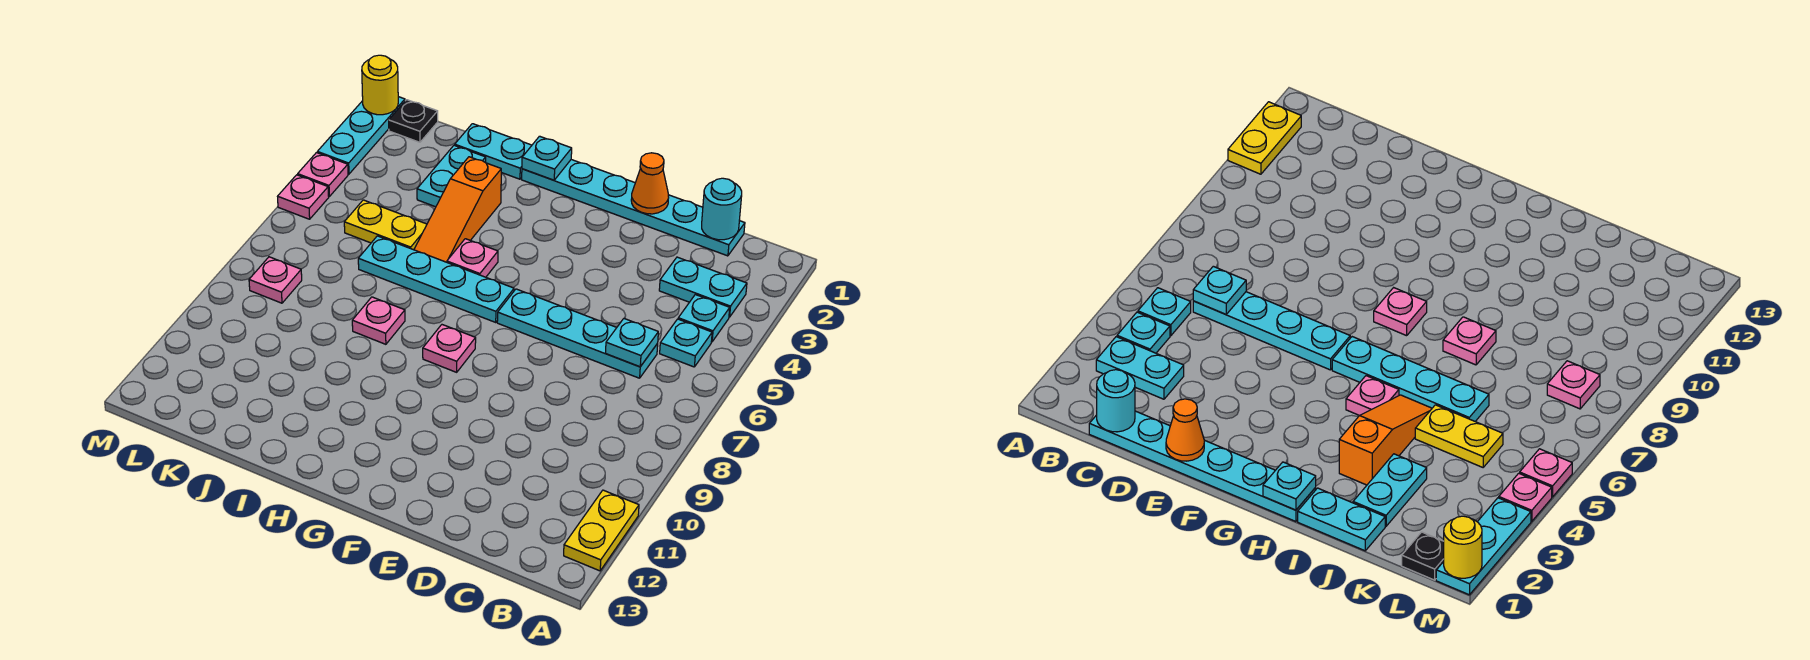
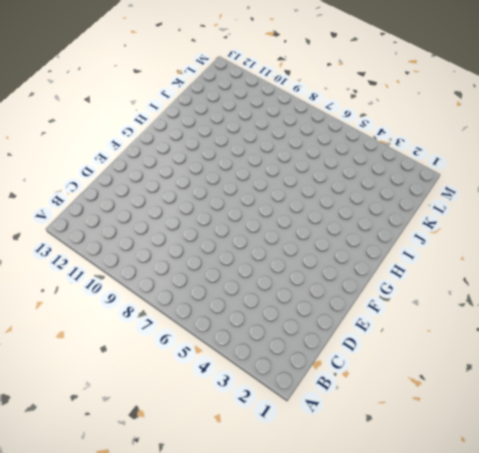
none -> yellow 1x2 plate [564,490,639,571]
none -> cyan 1x2 plate [659,257,747,317]
none -> cyan 1x1 plate [678,295,730,342]

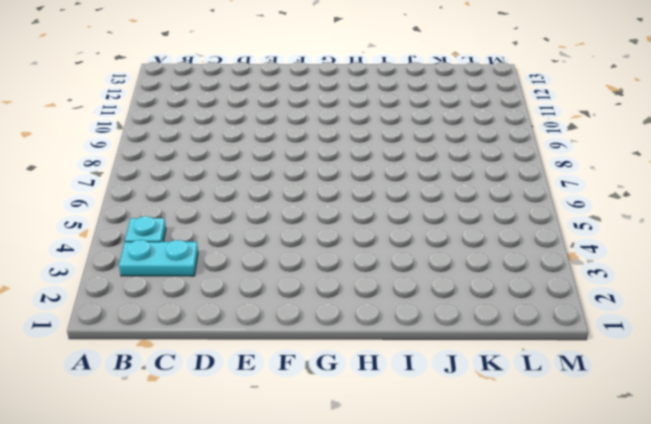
none -> yellow 1x2 plate [564,490,639,571]
none -> cyan 1x1 plate [660,319,712,367]
none -> cyan 1x6 plate [522,160,745,256]

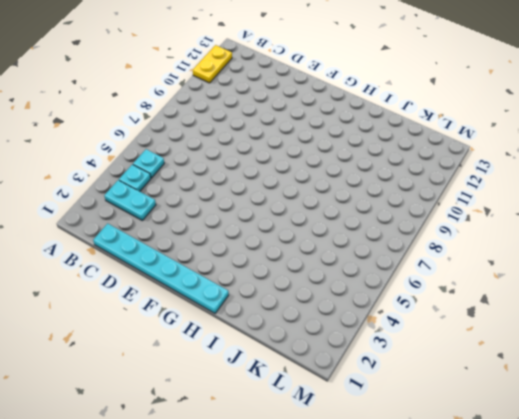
none -> cyan 1x4 plate [497,289,658,378]
none -> cyan 1x4 plate [358,236,514,322]
none -> pink 1x1 plate [423,325,476,372]

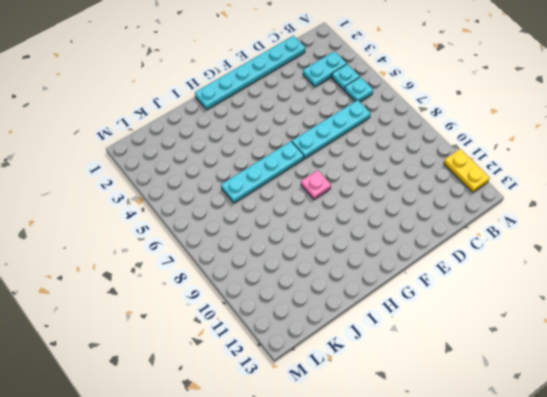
none -> pink 1x1 plate [447,239,498,277]
none -> cyan 1x2 plate [455,124,532,179]
none -> orange 1x3 slope [414,157,501,262]

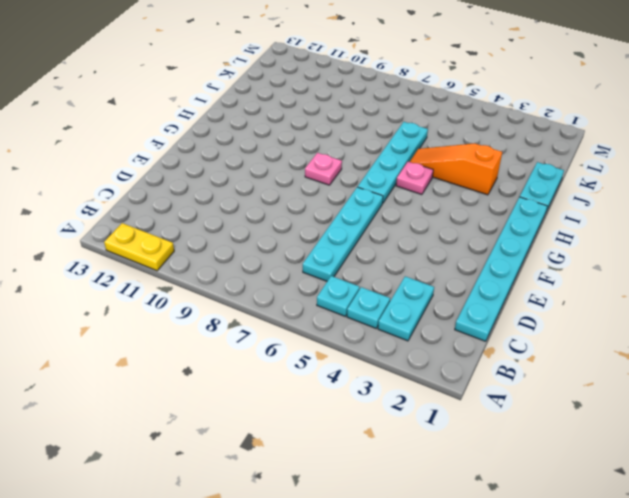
none -> pink 1x1 plate [352,297,405,344]
none -> cyan 1x2 plate [417,145,486,207]
none -> yellow 1x2 plate [344,200,427,250]

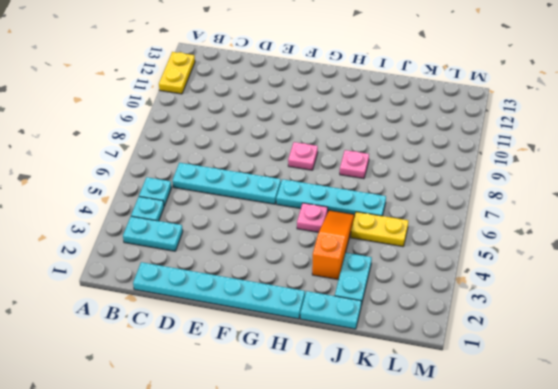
none -> black 1x1 plate [389,100,438,142]
none -> pink 1x1 plate [249,257,302,303]
none -> cyan 1x3 plate [317,97,405,174]

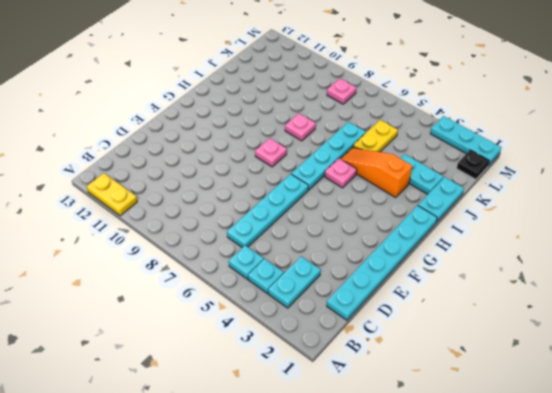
none -> pink 1x1 plate [298,153,348,196]
none -> pink 1x1 plate [278,175,329,219]
none -> cyan 1x1 round brick [702,178,742,240]

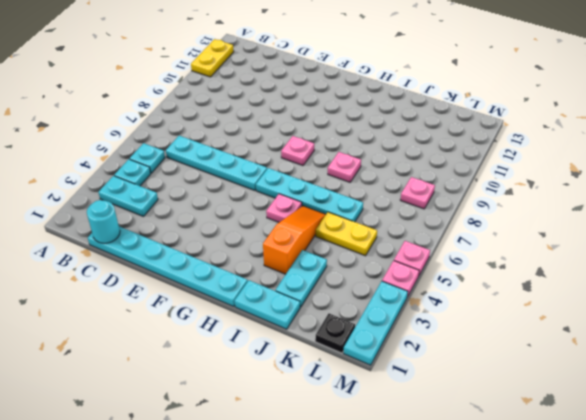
none -> cyan 1x1 plate [606,318,658,367]
none -> orange 1x1 cone [631,153,669,214]
none -> cyan 1x1 plate [522,136,572,180]

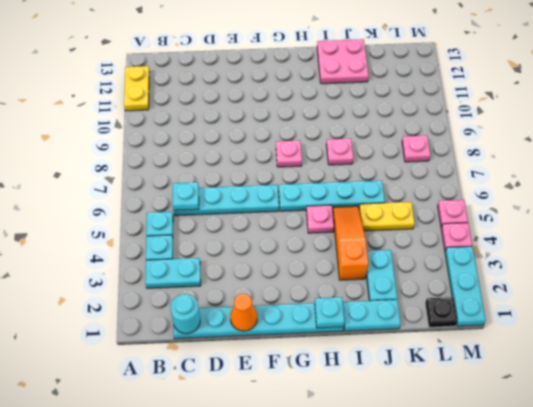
pink 2x2 plate [317,39,369,84] -> none
none -> yellow 1x1 round brick [362,55,398,115]

